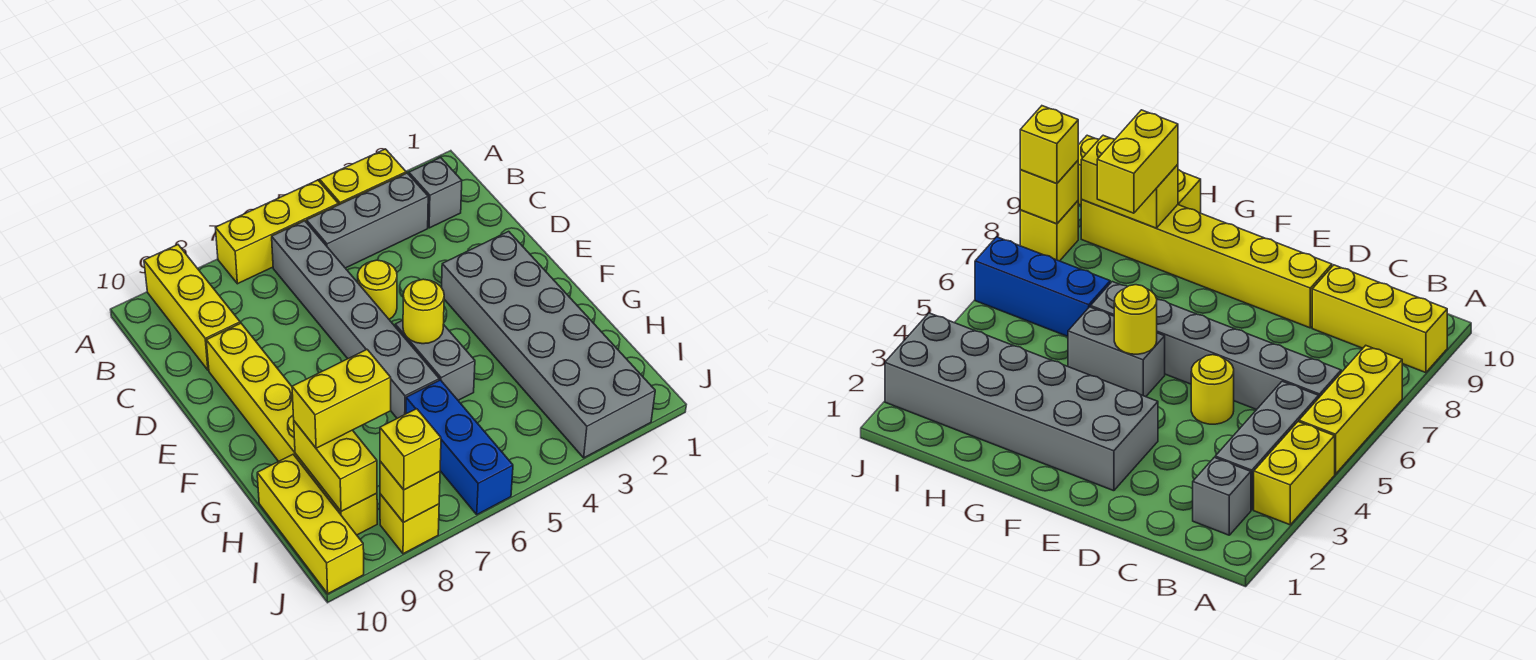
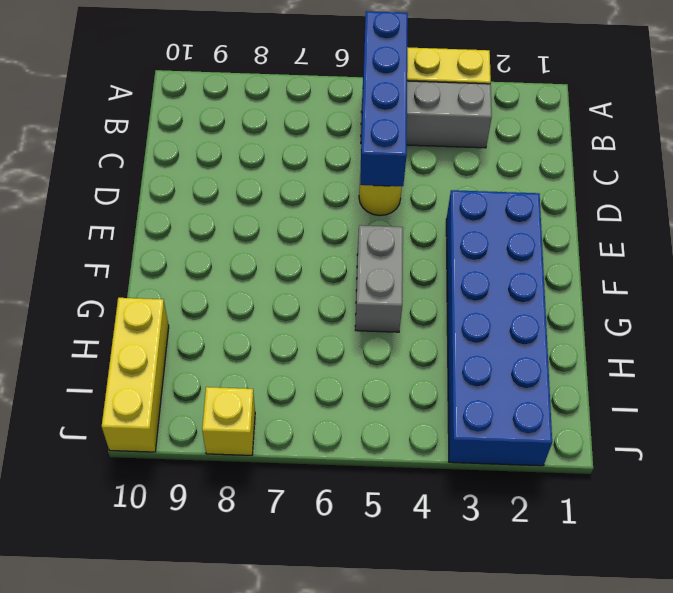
blue 1x4 brick [360,11,408,186] -> none
blue 2x6 brick [446,190,552,466] -> grey 2x6 brick [442,231,655,458]
none -> yellow 1x3 brick [215,180,338,284]
none -> yellow 1x3 brick [144,245,240,370]
none -> grey 1x1 brick [409,158,462,228]

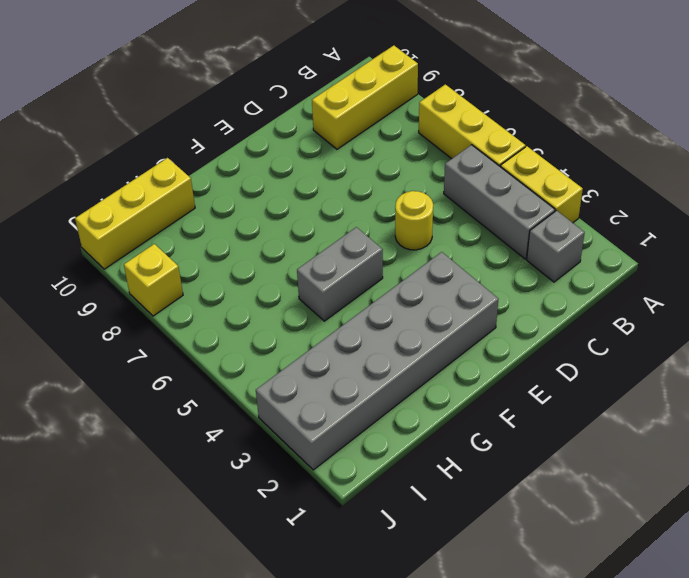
none -> grey 1x6 brick [272,221,439,418]
none -> yellow 1x6 brick [206,323,377,535]
none -> blue 1x3 brick [406,380,513,514]

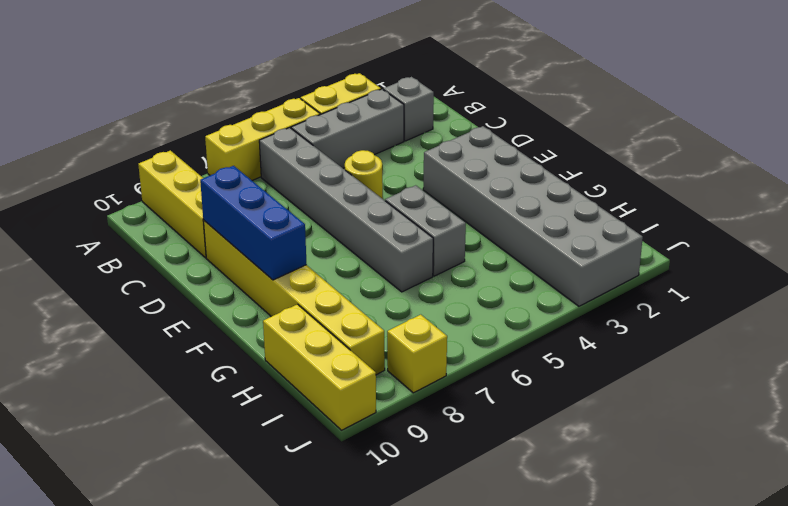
blue 1x3 brick [200,166,307,280] -> blue 1x3 brick moved to [406,380,513,514]
none -> yellow 1x1 round brick [403,279,444,344]
none -> yellow 1x2 brick [294,421,377,512]
none -> yellow 1x1 brick [380,461,440,522]

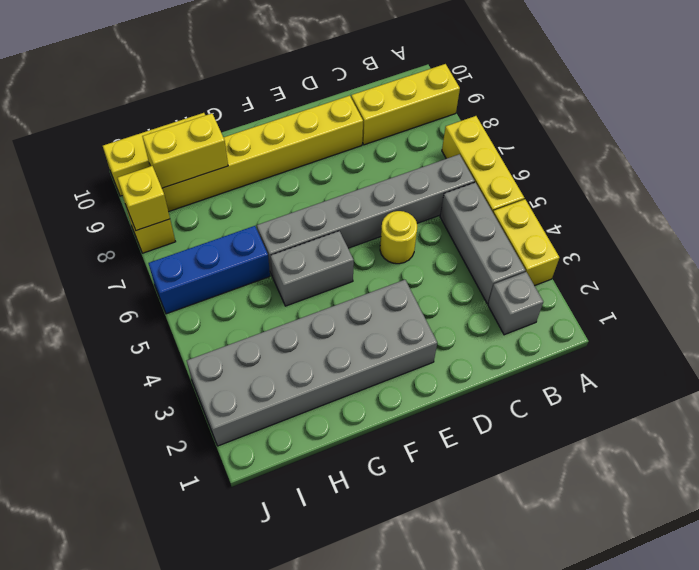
none -> yellow 1x1 round brick [403,279,444,344]
none -> yellow 1x2 brick [292,350,391,448]
none -> yellow 1x1 brick [380,409,441,490]

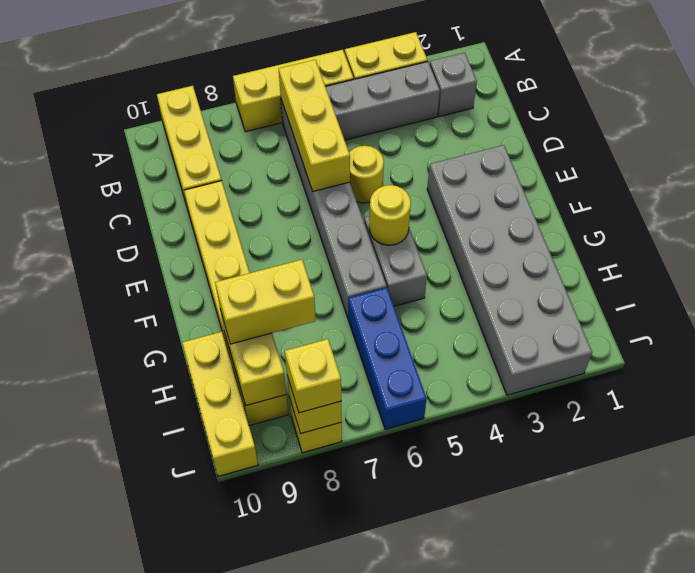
yellow 1x3 brick [279,60,350,191] -> none

